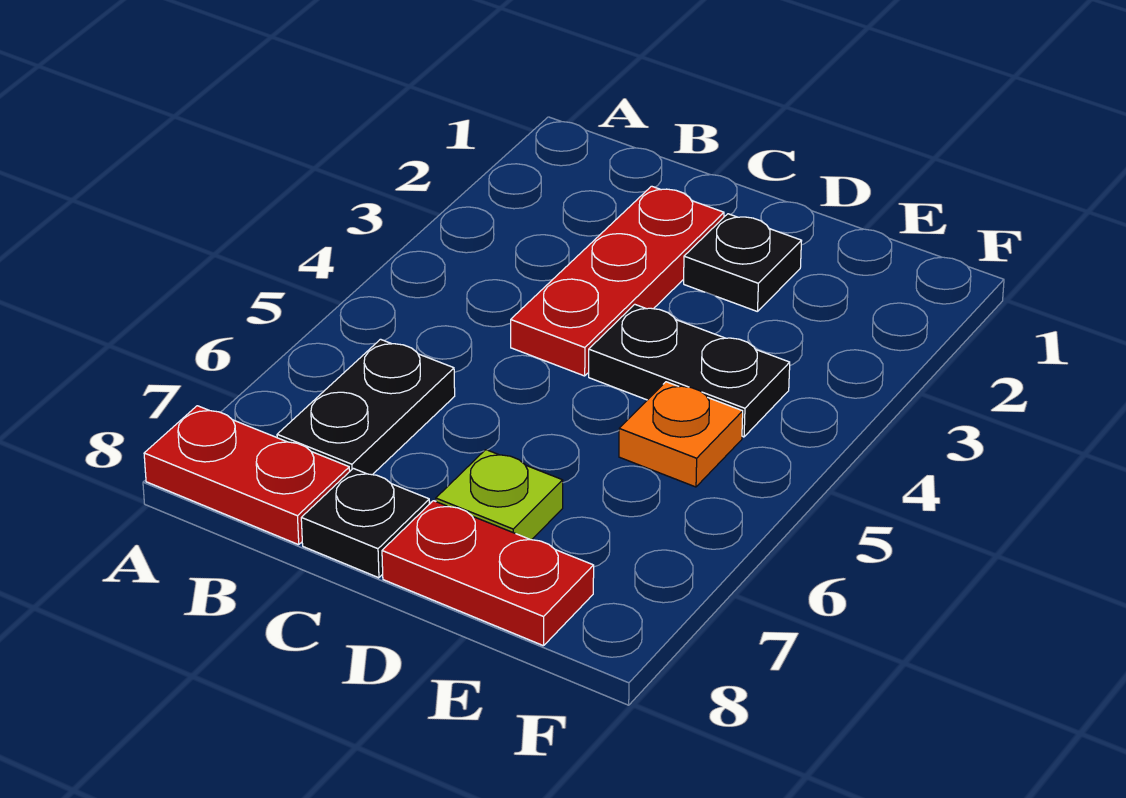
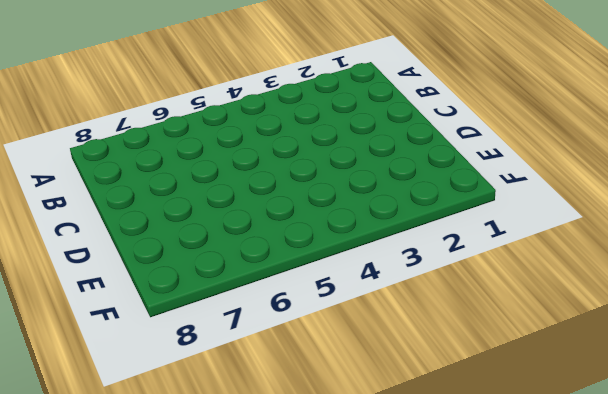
none -> red 1x2 plate [144,406,350,545]
none -> black 1x2 plate [277,339,455,475]

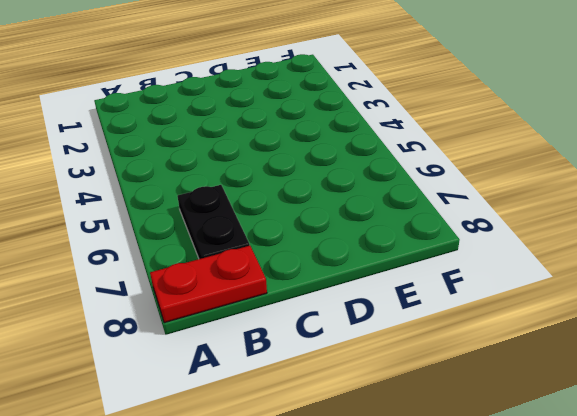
none -> red 1x3 plate [511,186,724,376]
none -> black 1x1 plate [301,468,429,578]

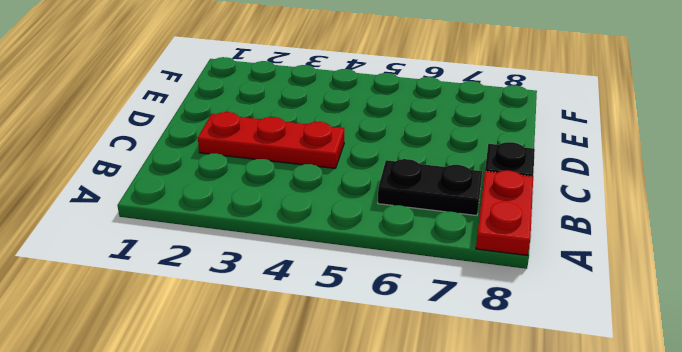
none -> black 1x1 plate [684,214,801,312]
none -> black 1x2 plate [589,304,790,437]

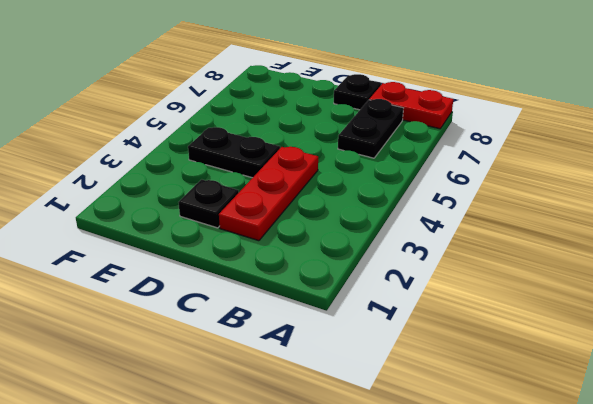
none -> lime 1x1 plate [436,450,563,540]
none -> red 1x2 plate [382,501,594,646]

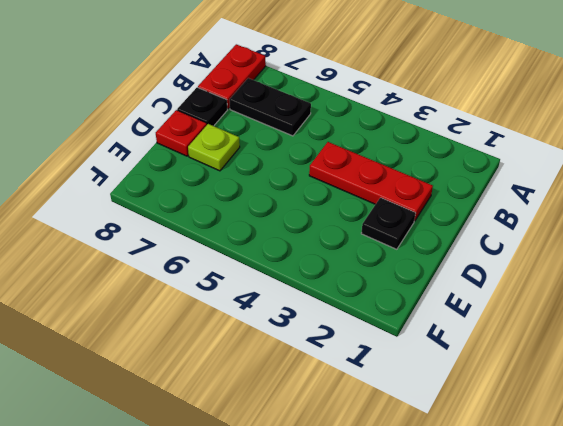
red 1x1 plate [156,110,207,156] -> red 1x2 plate [382,501,594,646]
none -> black 1x2 plate [589,304,790,437]
none -> orange 1x1 plate [619,382,743,487]

